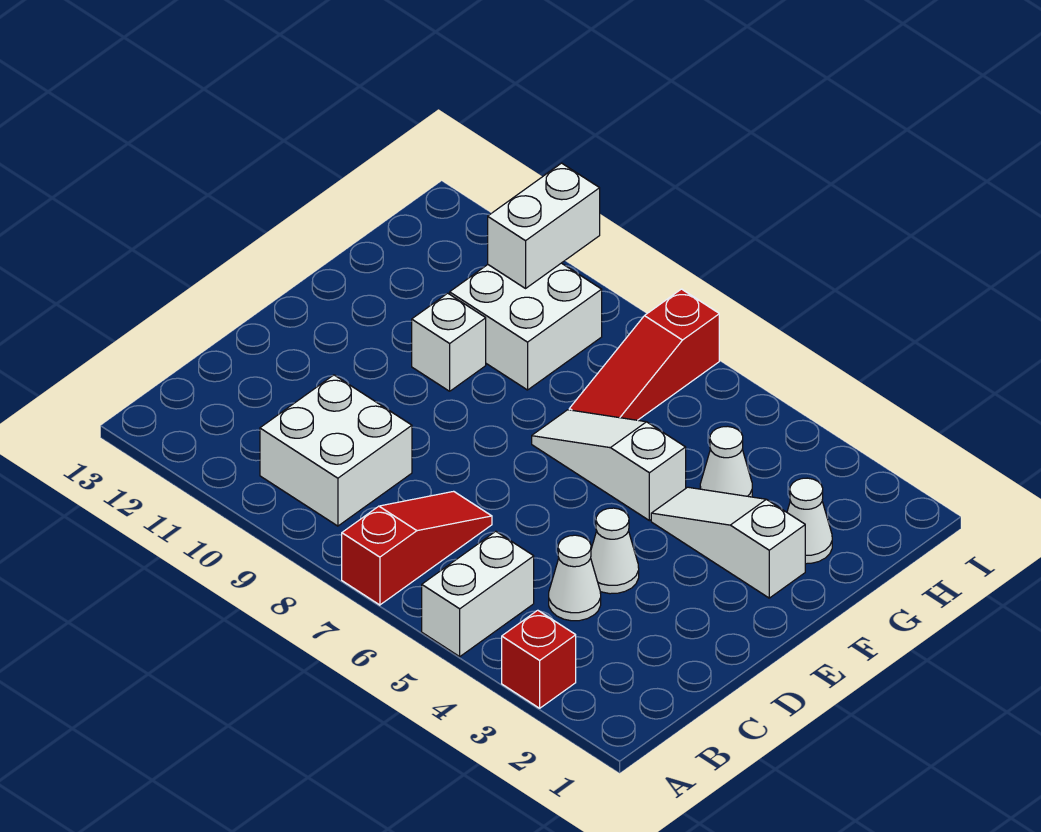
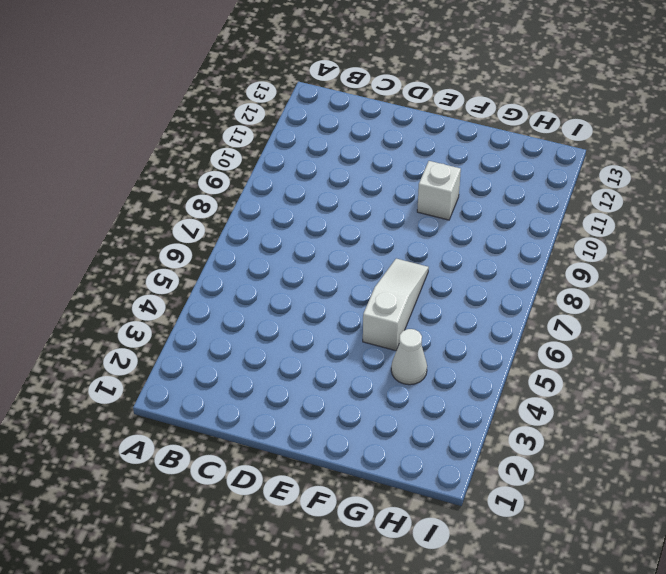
none -> red 1x1 brick [502,610,576,708]
none -> white 1x2 brick [422,531,534,656]
none -> red 1x3 slope [342,491,492,605]

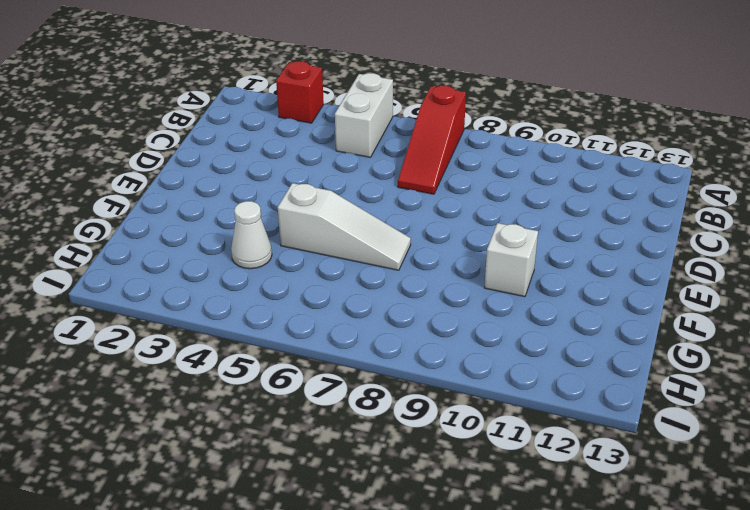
none -> white 2x2 brick [260,375,412,526]
none -> white 1x1 cone [549,535,601,621]
none -> white 1x1 cone [591,508,639,594]

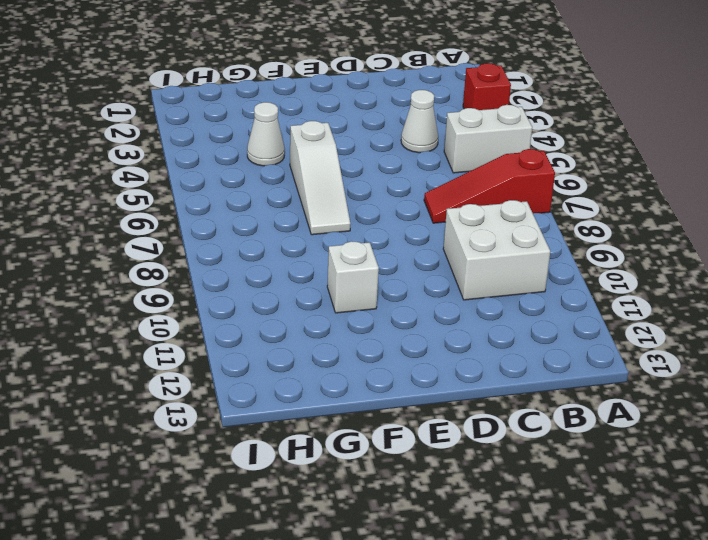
none -> white 1x1 cone [591,508,639,594]
none -> white 1x3 slope [651,487,805,598]
none -> white 1x1 cone [787,478,832,564]

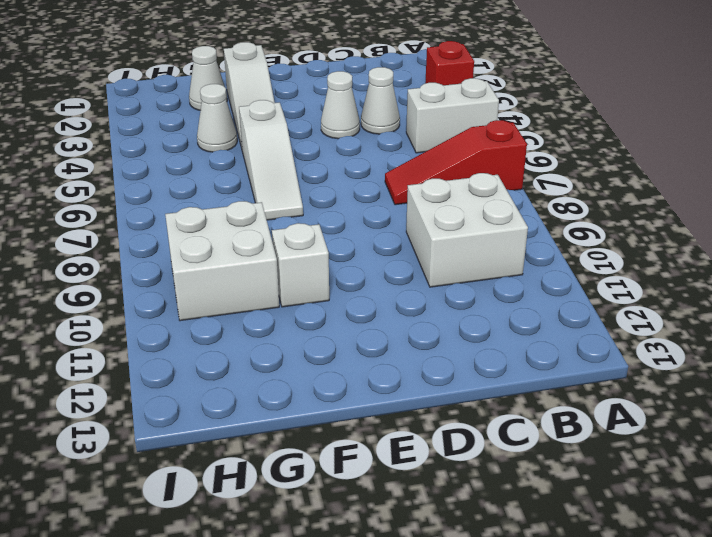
none -> red 1x3 slope [569,289,719,420]
none -> white 1x2 brick [488,163,600,288]

